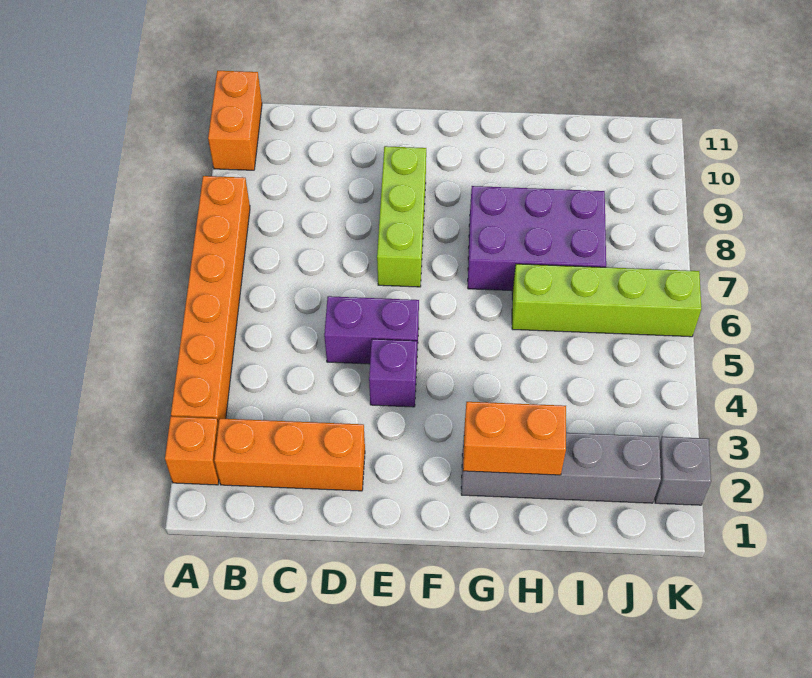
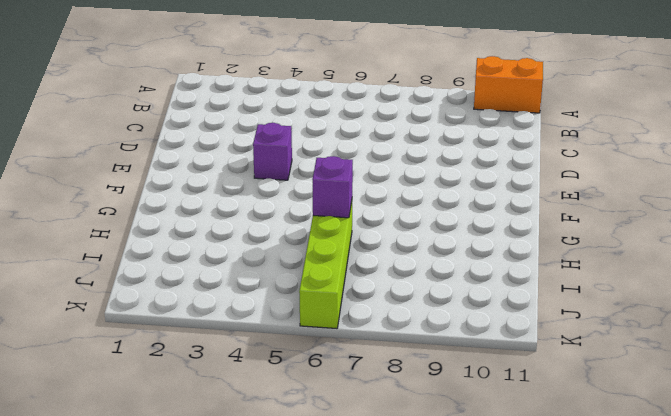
purple 1x1 brick [312,156,353,218] -> none
none -> orange 1x1 brick [165,416,219,485]
none -> orange 1x6 brick [171,176,250,424]
none -> orange 1x3 brick [214,419,365,491]

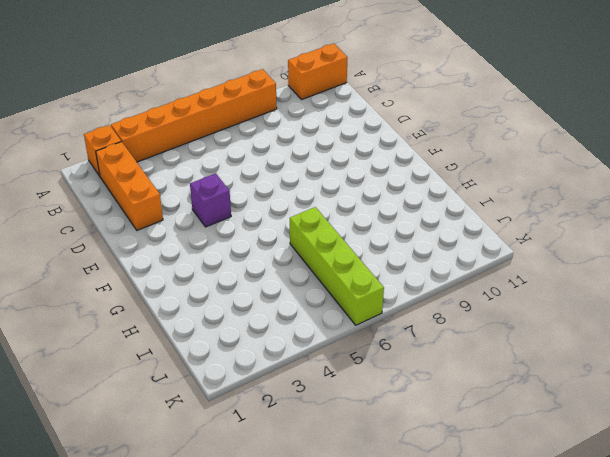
none -> purple 1x2 brick [324,296,419,364]
none -> lime 1x3 brick [377,146,426,287]
none -> grey 1x4 brick [461,433,661,503]

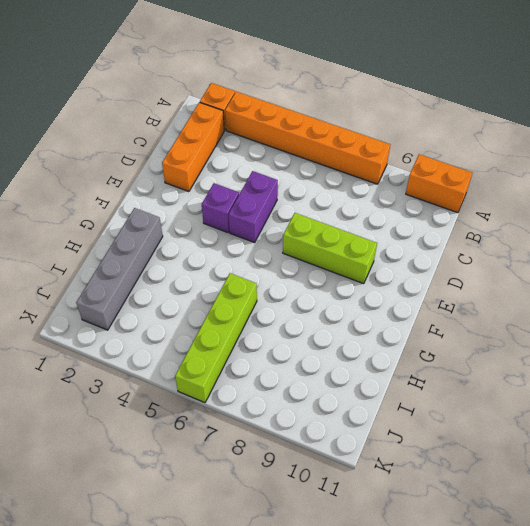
none -> purple 2x3 brick [468,186,606,291]
none -> grey 1x1 brick [655,437,711,505]
none -> orange 1x2 brick [463,402,566,475]

